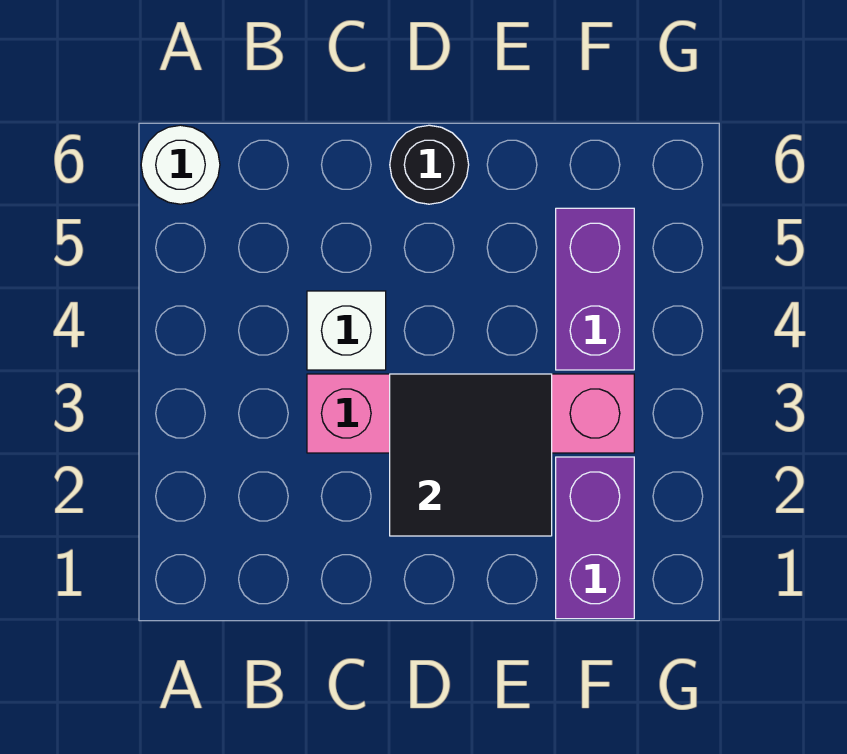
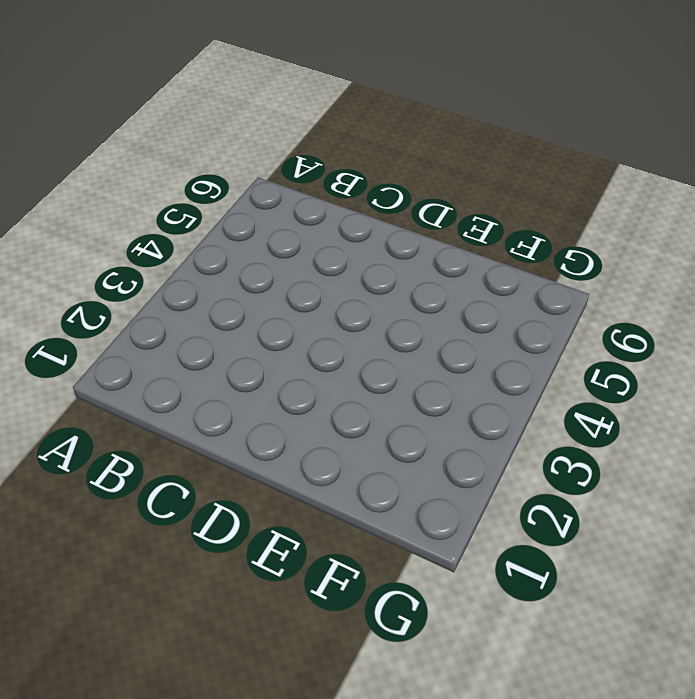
none -> white 1x1 round brick [141,125,220,204]
none -> pink 1x4 brick [307,374,634,453]

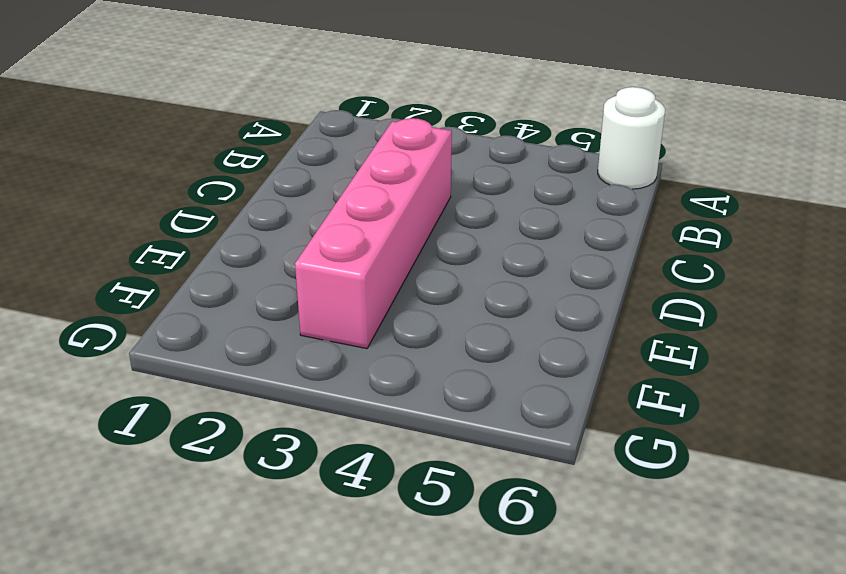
none -> white 1x1 brick [307,291,386,370]
none -> black 1x1 round brick [390,125,469,204]

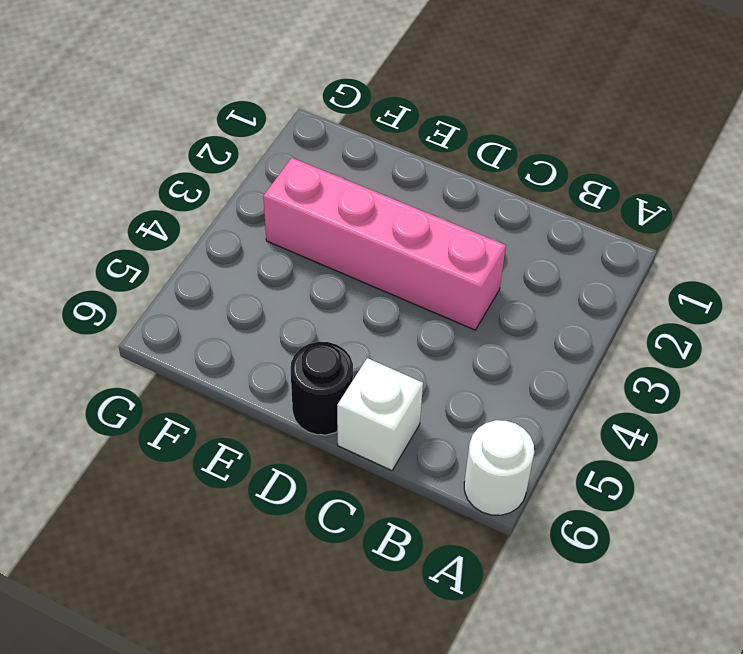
white 1x1 brick [337,358,423,471] -> white 1x1 brick moved to [307,291,386,370]
none -> purple 1x2 brick [556,457,634,619]
none -> purple 1x2 brick [556,208,634,370]

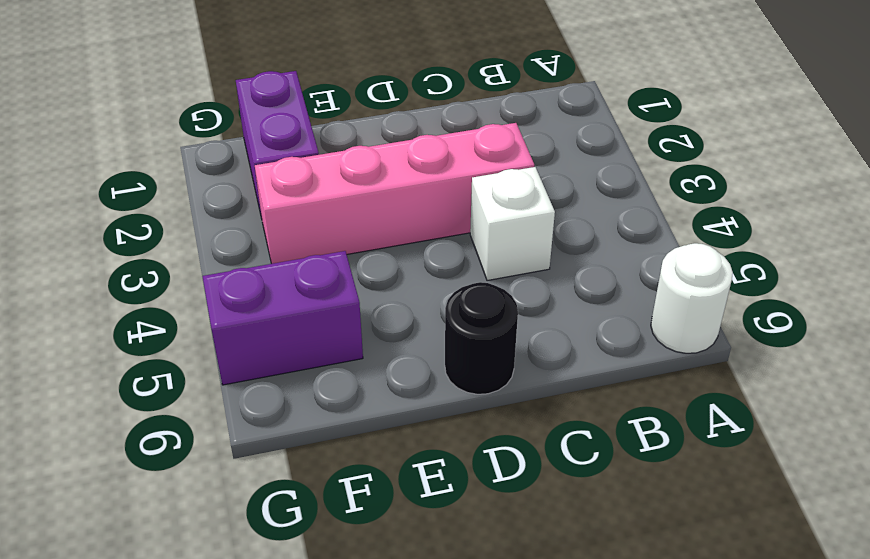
purple 1x2 brick [203,251,363,385] -> purple 1x2 brick turned to [556,208,634,370]
none -> black 2x2 tile [390,374,552,536]

